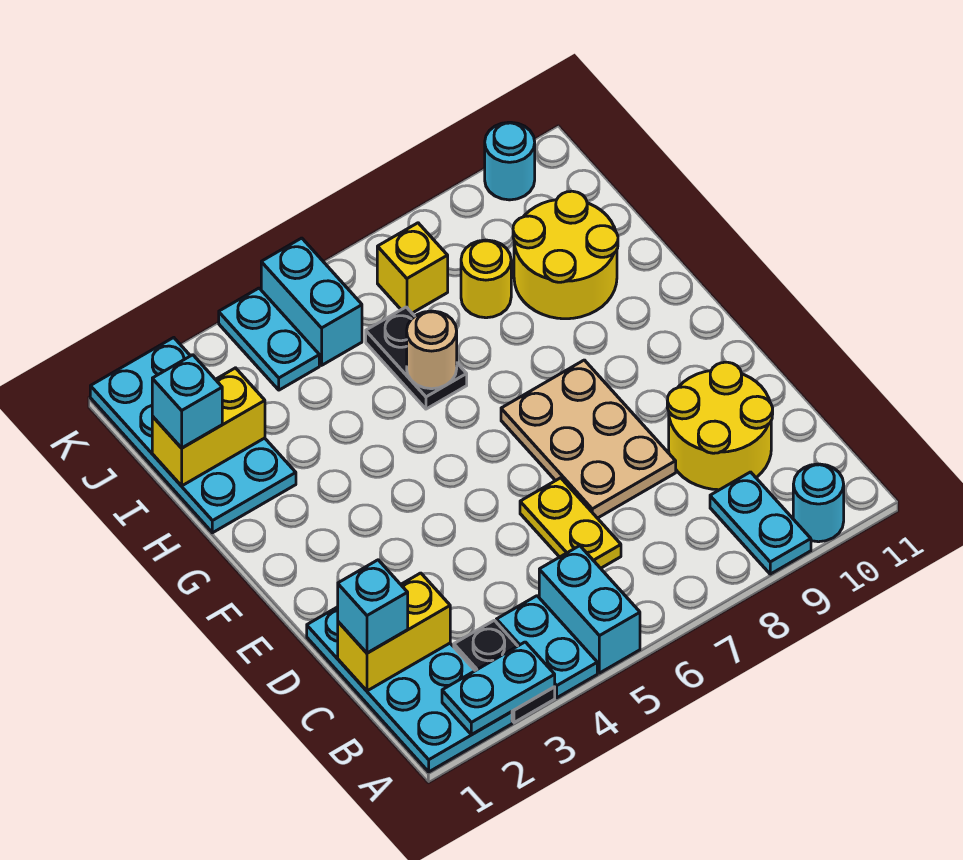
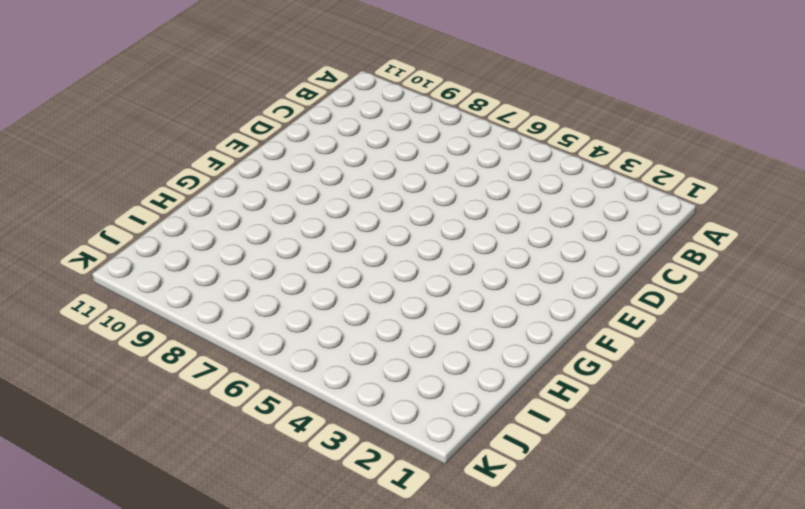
none -> cyan 2x4 plate [307,607,512,772]
none -> black 1x2 plate [454,620,555,722]
none -> cyan 1x2 plate [496,596,597,698]

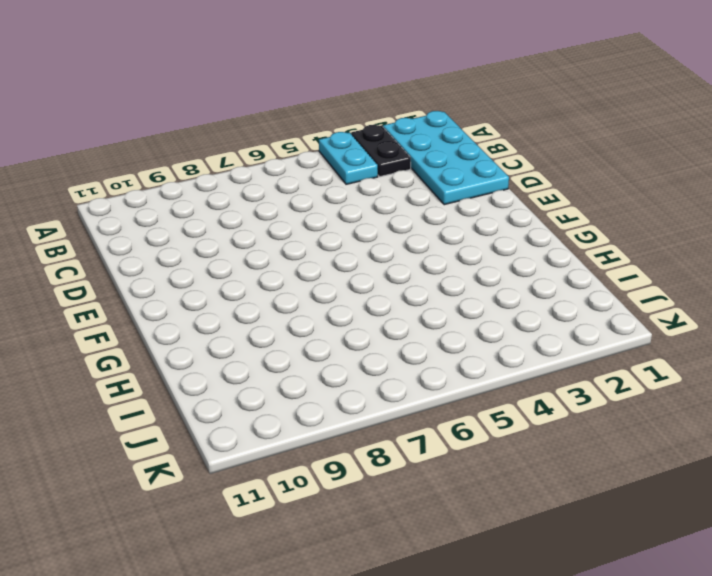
none -> cyan 1x2 brick [539,546,640,673]
none -> cyan 1x2 plate [710,472,811,574]
none -> cyan 1x1 round brick [793,464,844,542]

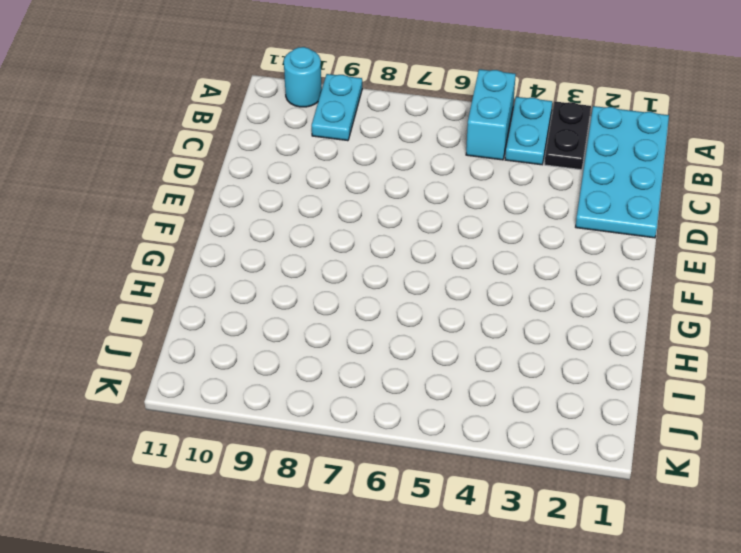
none -> yellow 1x2 plate [520,478,621,568]
none -> yellow 2x2 round brick [667,362,773,490]
none -> tan 2x3 plate [501,360,676,518]

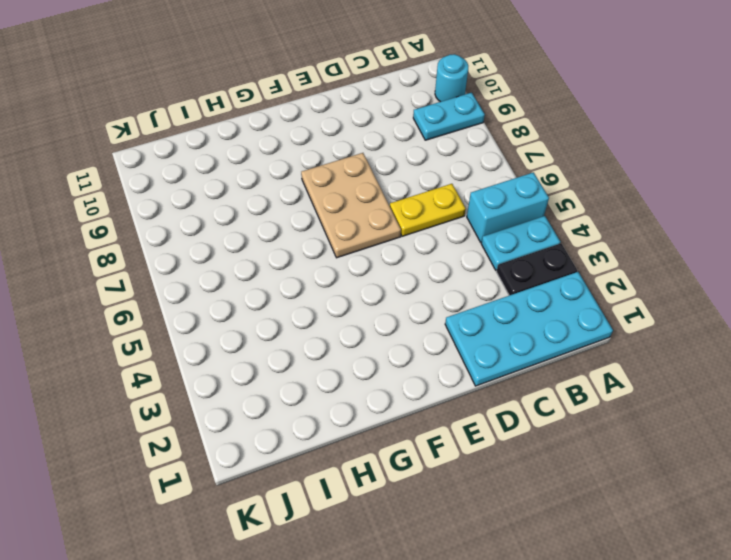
tan 2x3 plate [301,153,401,258] -> tan 2x3 plate turned to [501,360,676,518]
none -> yellow 2x2 round brick [667,362,773,490]
none -> cyan 2x4 plate [90,338,296,533]
none -> black 1x2 plate [366,307,467,409]

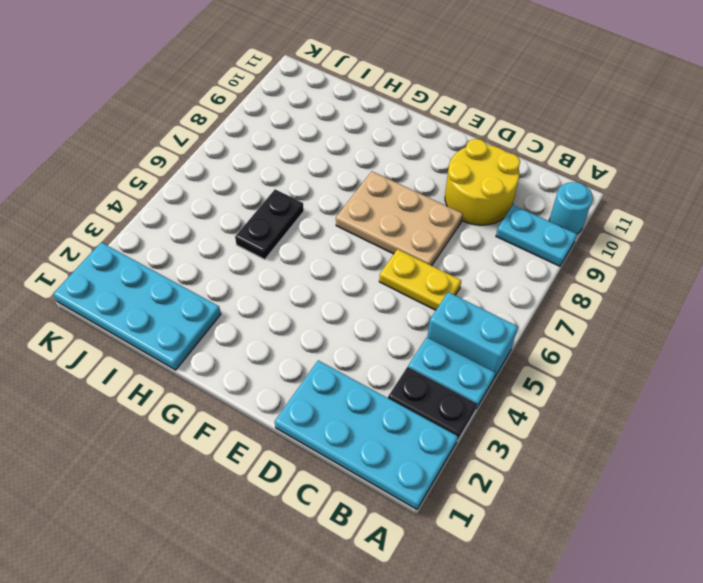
black 1x2 plate [235,189,304,259] -> black 1x2 plate turned to [366,307,467,409]
none -> yellow 2x2 round brick [513,191,618,319]
none -> yellow 1x1 round brick [461,240,511,318]
none -> cyan 1x2 plate [219,288,319,390]

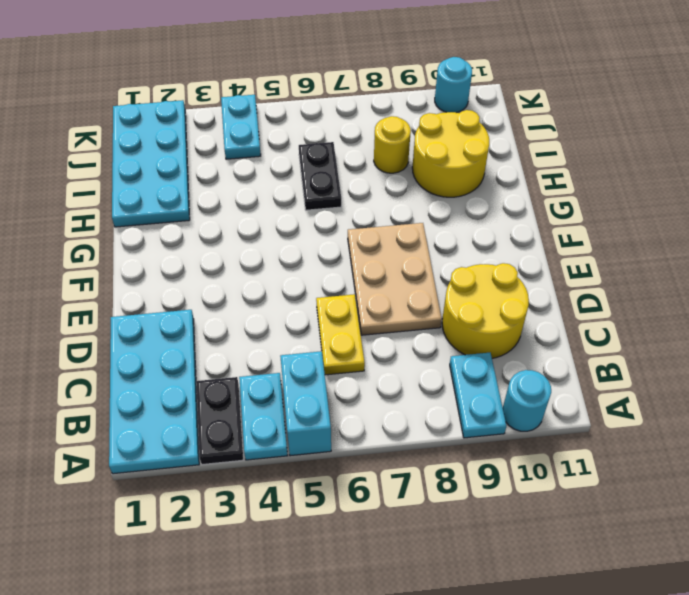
none -> cyan 1x2 brick [261,238,362,365]
none -> yellow 1x1 brick [377,223,448,313]
none -> cyan 1x2 plate [442,642,555,735]

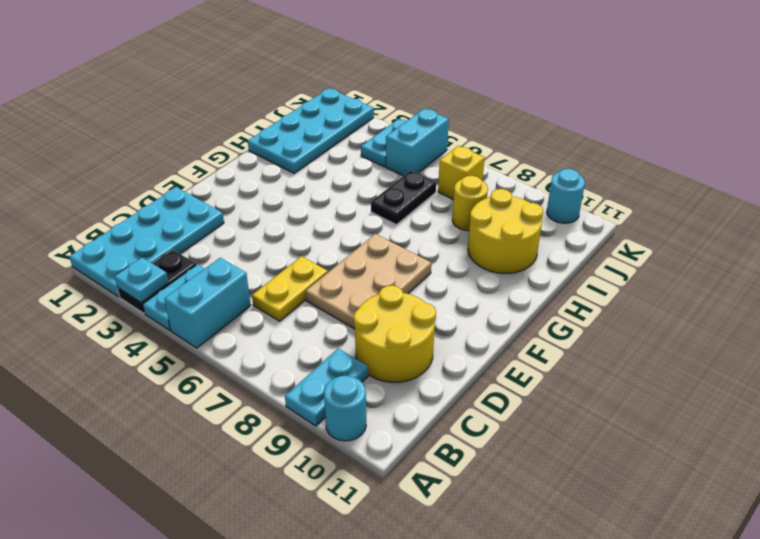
cyan 1x1 plate [115,258,169,303] -> cyan 1x2 plate [442,642,555,735]
none -> yellow 1x2 brick [338,573,450,691]
none -> tan 1x1 round brick [407,311,457,389]
none -> yellow 1x2 brick [152,368,265,486]

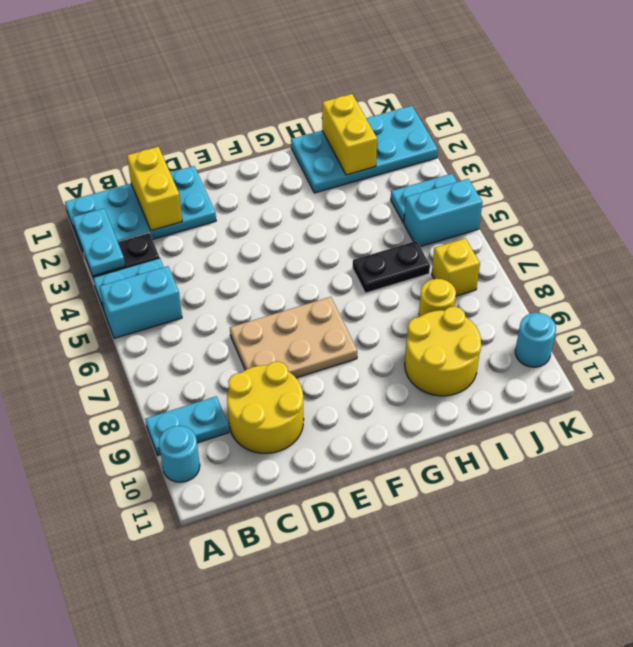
none -> yellow 1x2 plate [520,478,621,568]
none -> tan 1x1 round brick [407,311,457,389]
none -> cyan 1x1 brick [338,560,408,653]

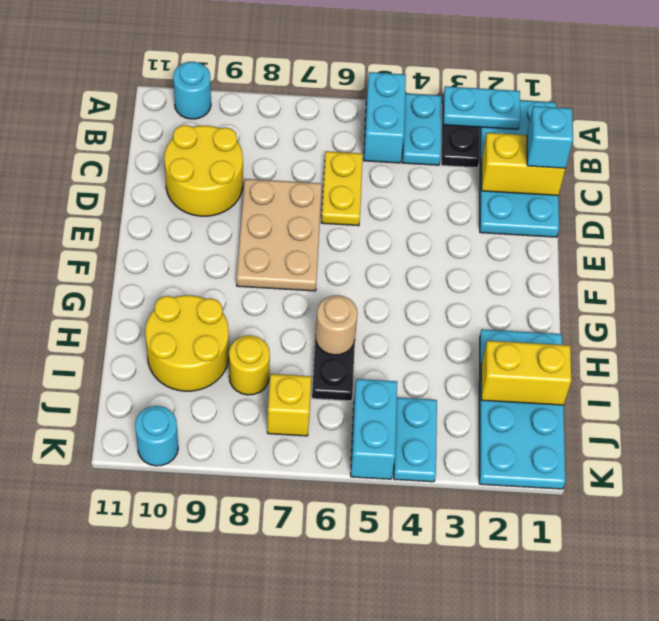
none -> cyan 1x2 plate [710,472,811,574]
none -> cyan 1x1 brick [152,355,222,448]

